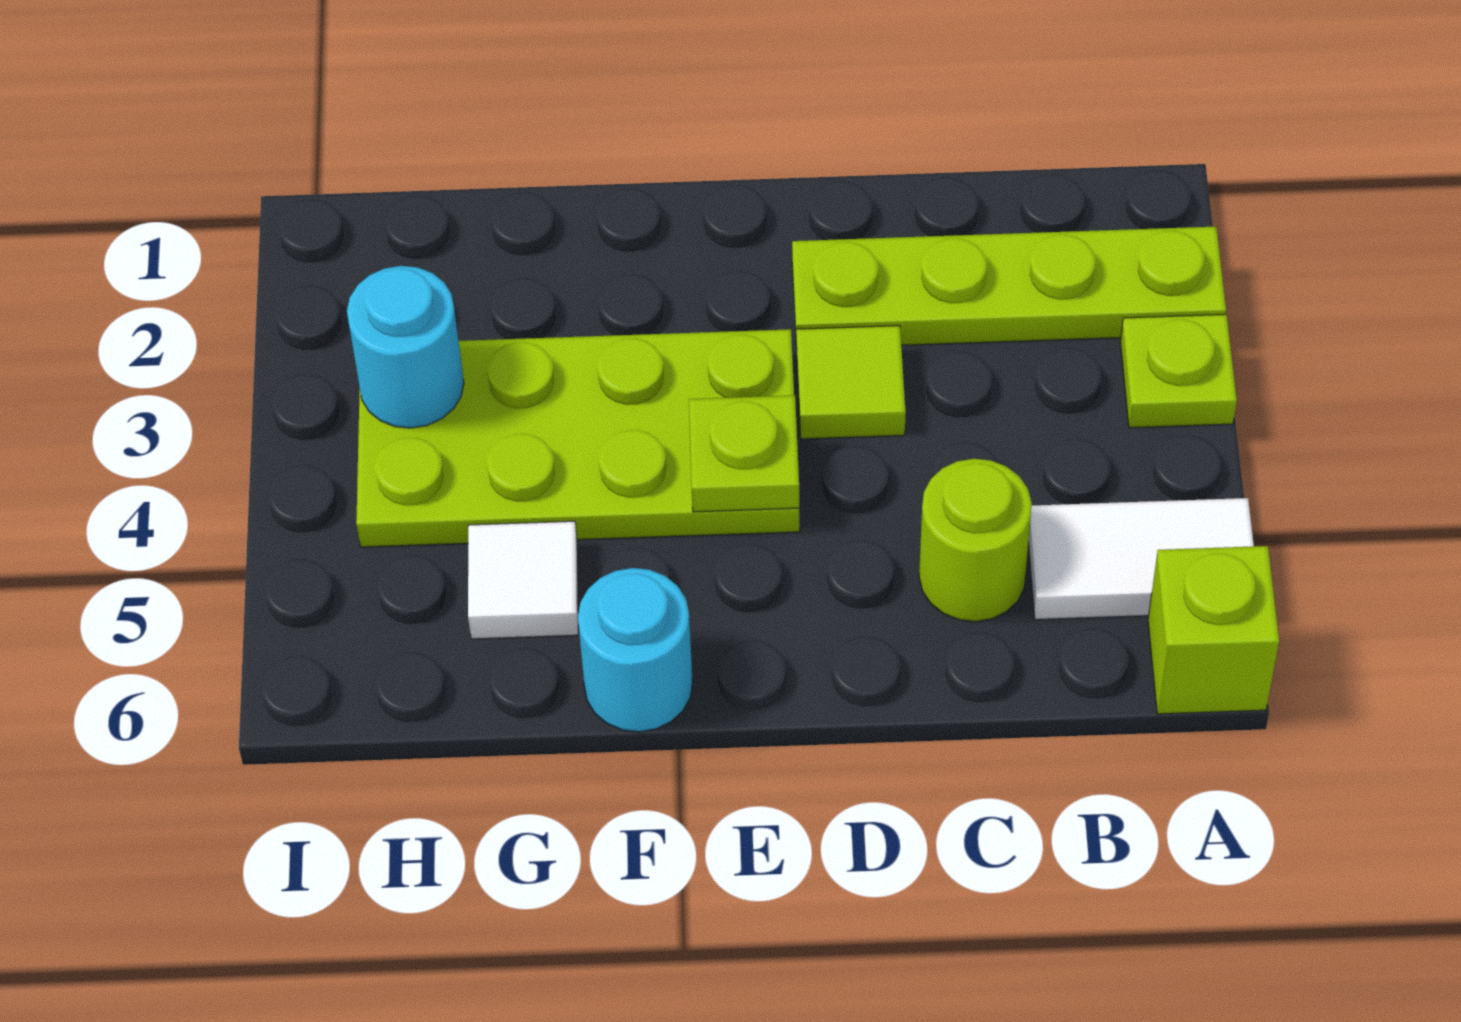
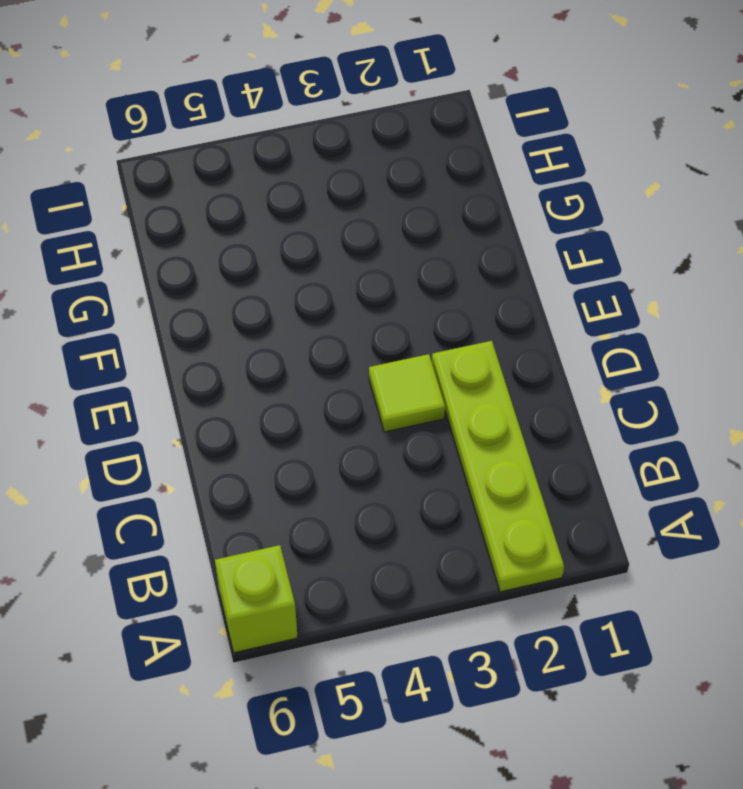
none -> lime 1x1 plate [1120,314,1237,428]
none -> white 1x2 tile [1028,498,1254,620]

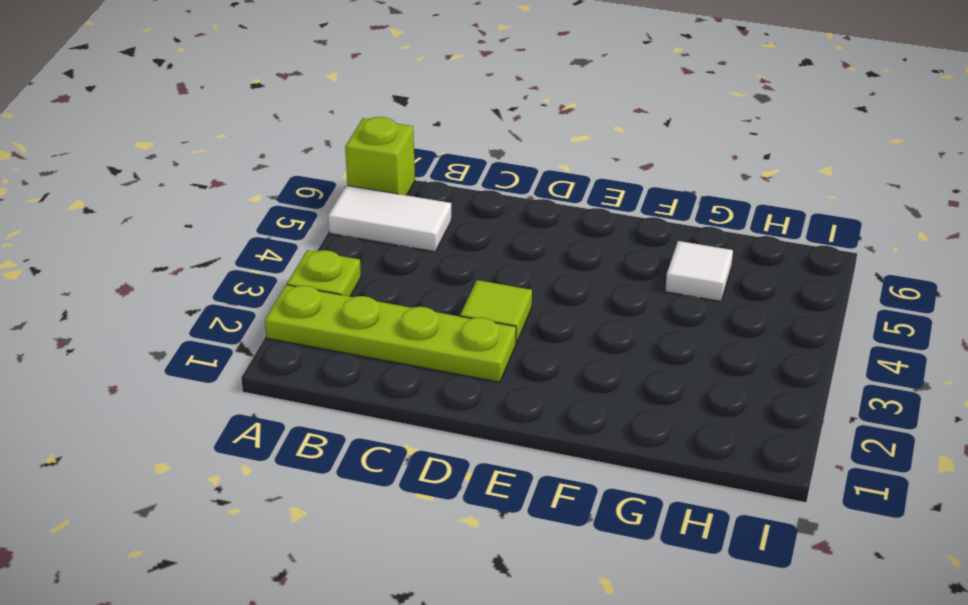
none -> lime 1x1 round brick [919,459,1032,622]
none -> lime 2x4 plate [356,329,800,547]

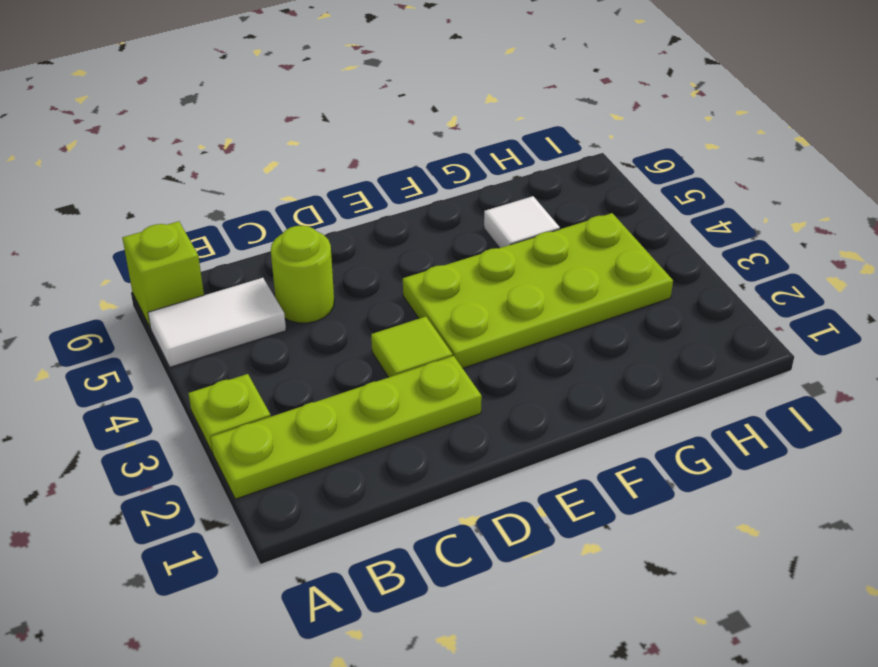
none -> cyan 1x1 round brick [578,568,693,732]
none -> lime 1x1 plate [689,395,799,512]

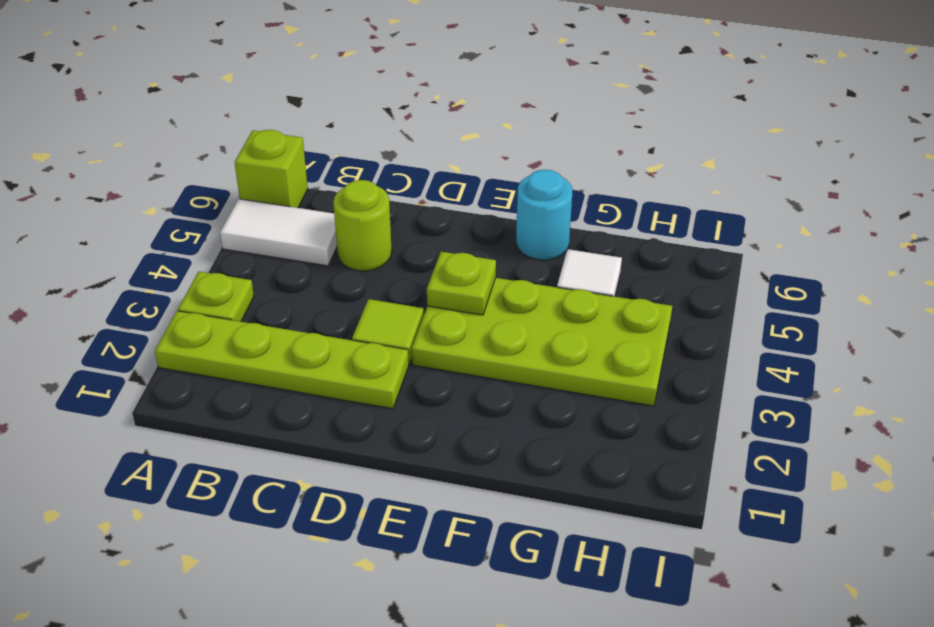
none -> cyan 1x1 round brick [347,266,464,428]

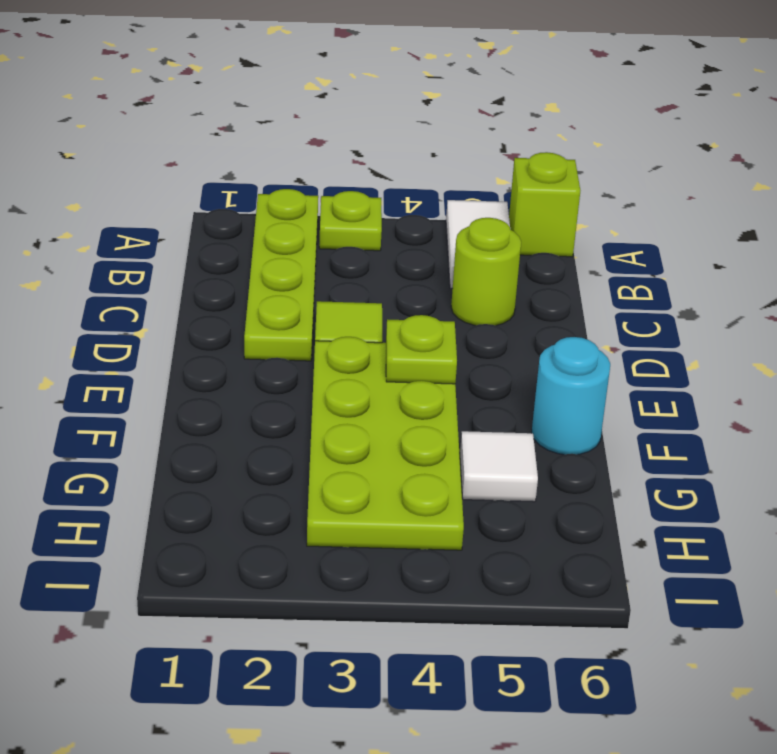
none -> cyan 1x1 round brick [347,266,464,428]

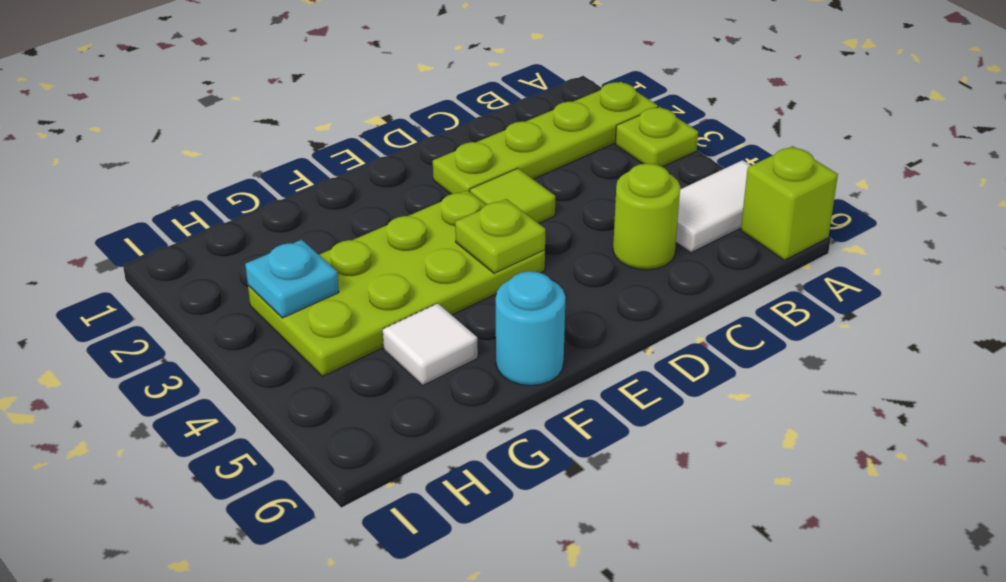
cyan 1x1 plate [245,240,339,318] -> cyan 1x1 round brick [347,266,464,428]

